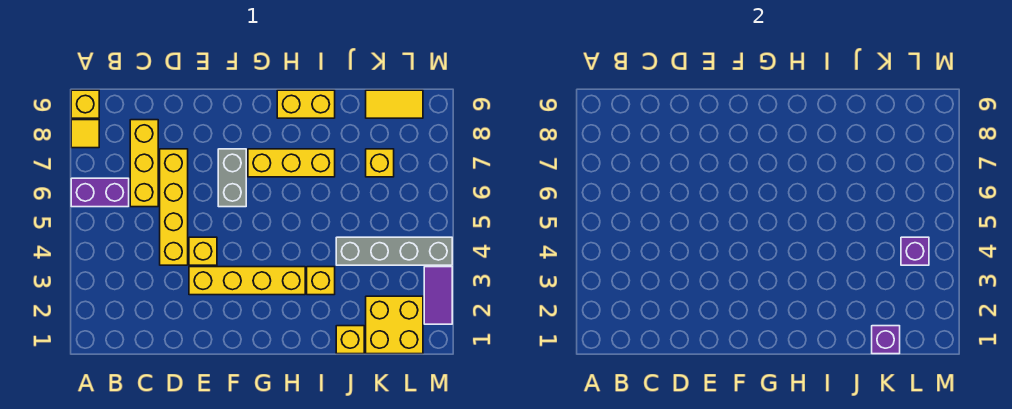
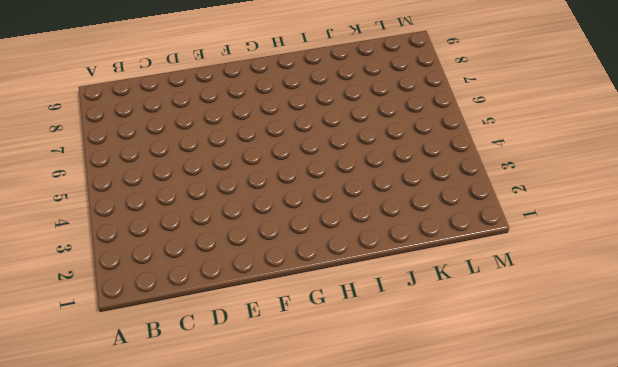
none -> purple 1x2 brick [71,178,129,207]
none -> yellow 1x1 tile [71,120,99,148]
none -> yellow 1x1 brick [71,90,99,118]

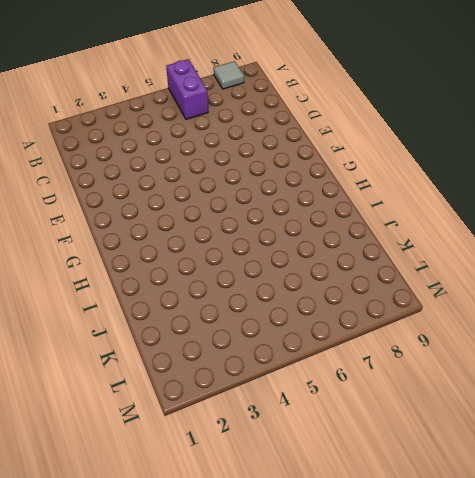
grey 1x1 tile [213,61,244,89] -> yellow 1x1 tile [71,120,99,148]
none -> yellow 1x1 brick [71,90,99,118]
none -> yellow 1x3 brick [130,120,158,207]
none -> yellow 1x4 brick [160,149,188,265]

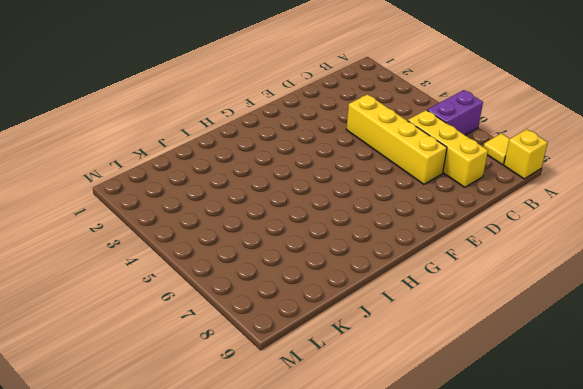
none -> yellow 1x4 brick [189,267,305,295]
none -> yellow 1x1 brick [189,237,217,265]
none -> grey 1x2 brick [218,149,246,207]

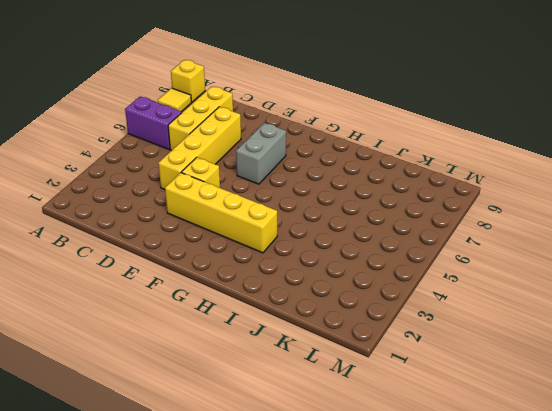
none -> yellow 1x3 brick [248,149,335,177]
none -> yellow 1x2 brick [277,90,335,118]
none -> yellow 1x1 brick [307,267,335,295]

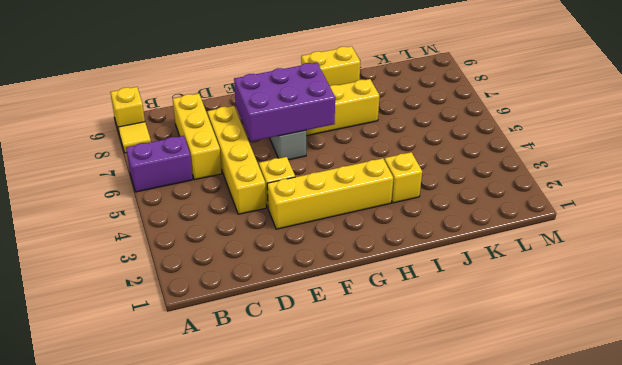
purple 2x3 brick [234,63,335,141] -> none
none -> yellow 1x1 brick [336,326,364,354]
none -> grey 1x4 brick [336,237,452,265]
none -> yellow 2x2 brick [366,296,423,354]

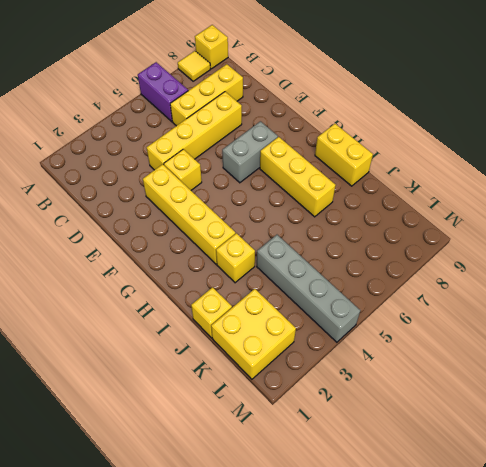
none -> yellow 1x1 brick [366,149,394,177]
none -> yellow 1x2 tile [366,90,423,118]
none -> purple 1x2 tile [424,267,452,324]

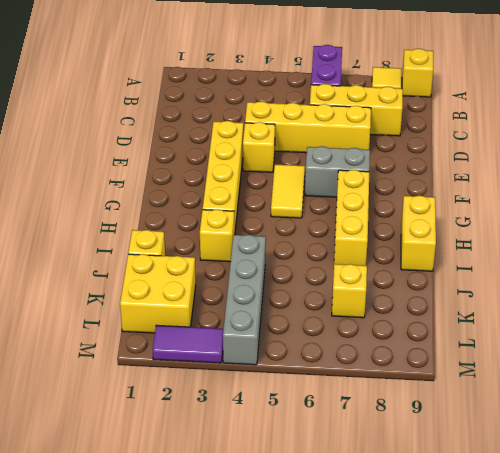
yellow 1x2 tile [271,165,305,218] -> yellow 1x2 tile moved to [366,90,423,118]
none -> purple 1x1 brick [872,326,900,354]
none -> purple 1x1 brick [901,237,929,265]

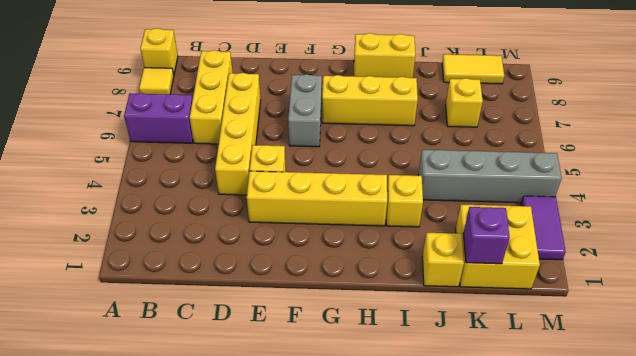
none -> purple 1x1 brick [901,237,929,265]

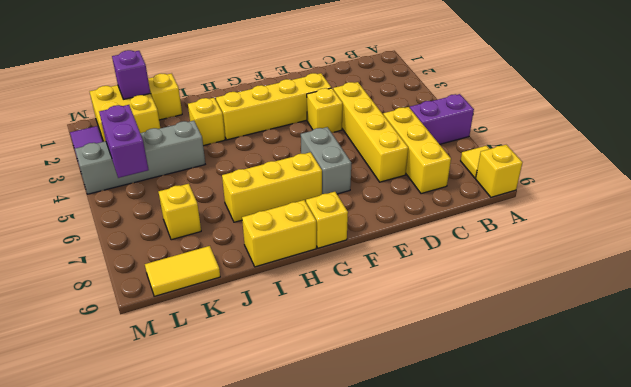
yellow 1x1 brick [306,192,348,248] -> none
purple 1x2 brick [99,105,149,178] -> purple 1x1 brick [901,237,929,265]

